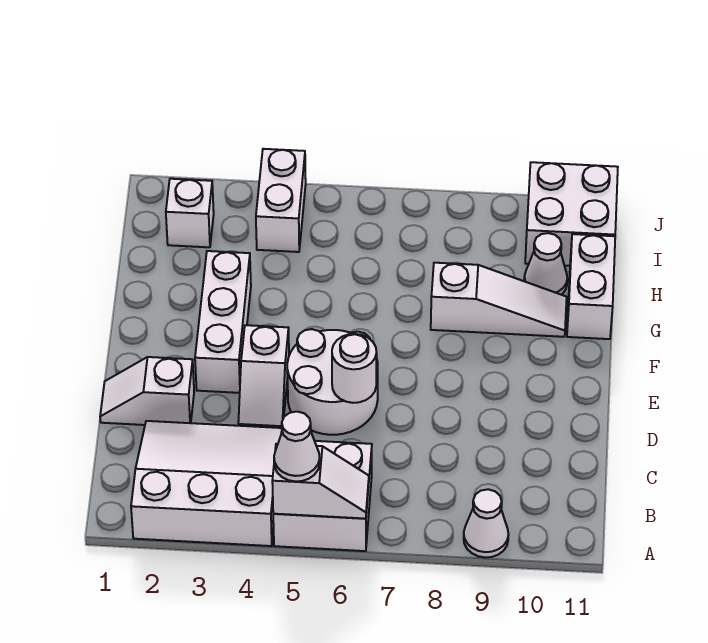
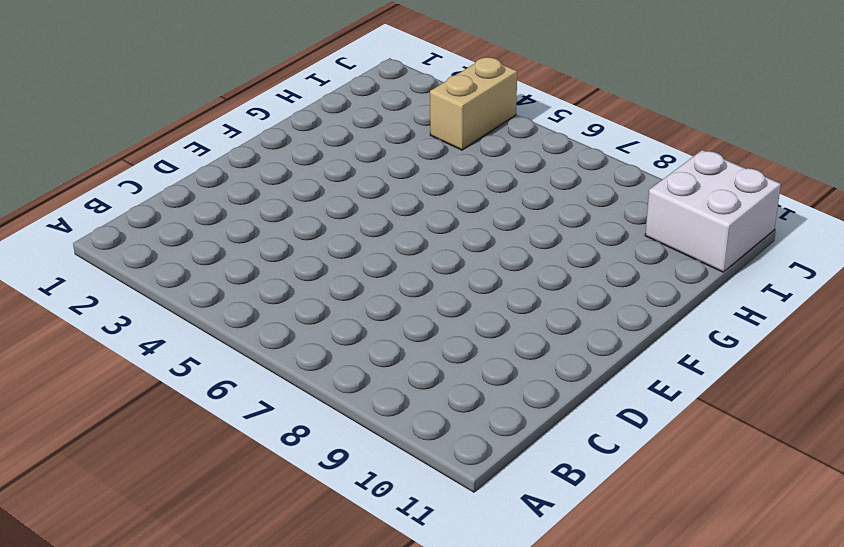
tan 1x2 brick [430,57,517,150] -> white 1x2 brick [256,149,306,252]
none -> white 3x3 slope [131,421,282,546]
none -> white 2x2 brick [273,441,372,551]
none -> white 1x1 cone [464,489,508,558]

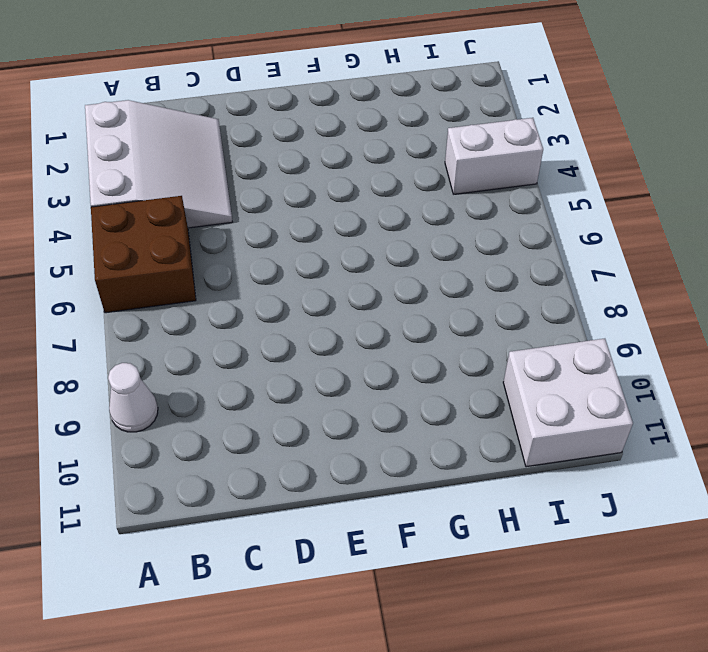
brown 2x2 brick [91,196,196,313] -> white 2x2 brick [273,441,372,551]
none -> white 1x2 slope [100,357,194,425]
none -> white 1x2 slope [238,325,289,428]
none -> white 2x2 round brick [287,329,378,435]

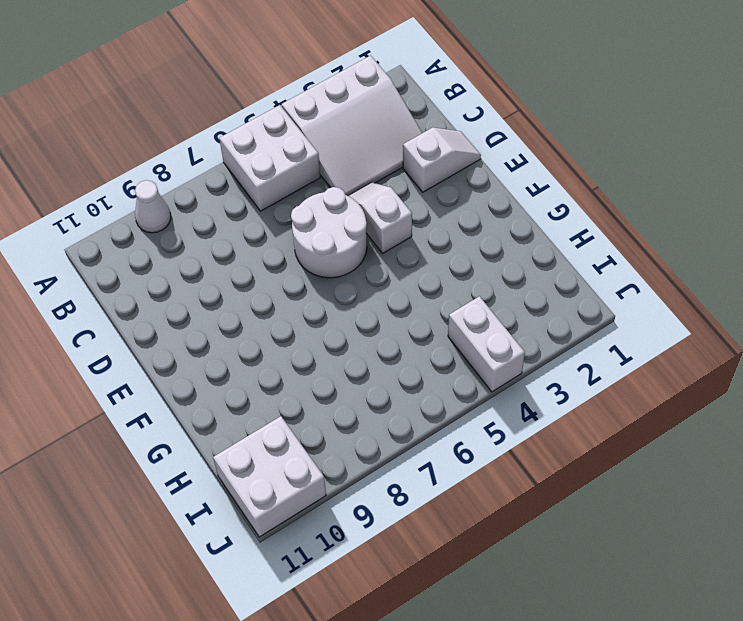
none -> white 1x3 brick [195,251,251,393]
none -> white 1x3 slope [431,263,567,337]
none -> white 1x2 brick [567,234,615,339]

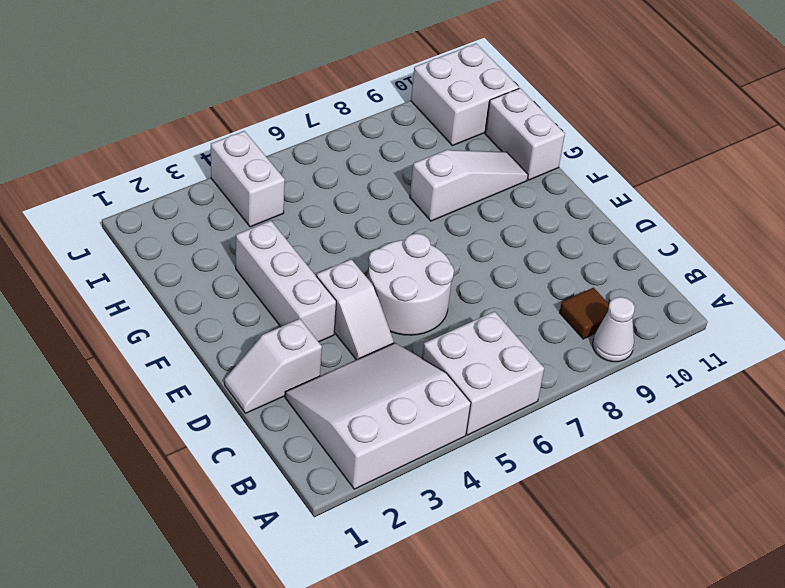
brown 1x1 tile [559,288,609,339] -> none
none -> white 1x1 cone [524,233,567,295]
none -> white 1x1 brick [166,179,214,247]
none -> white 1x2 slope [272,444,369,519]

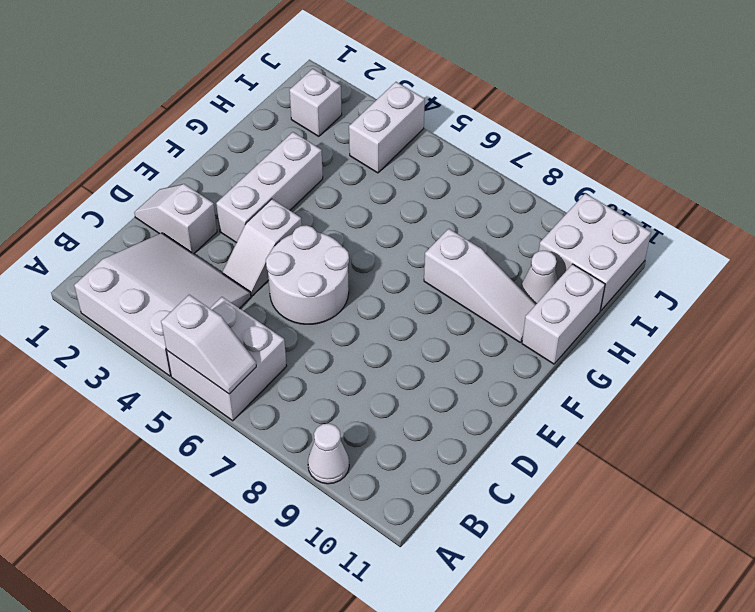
none -> white 1x1 round brick [332,334,377,403]
none -> white 1x1 cone [274,412,320,482]

